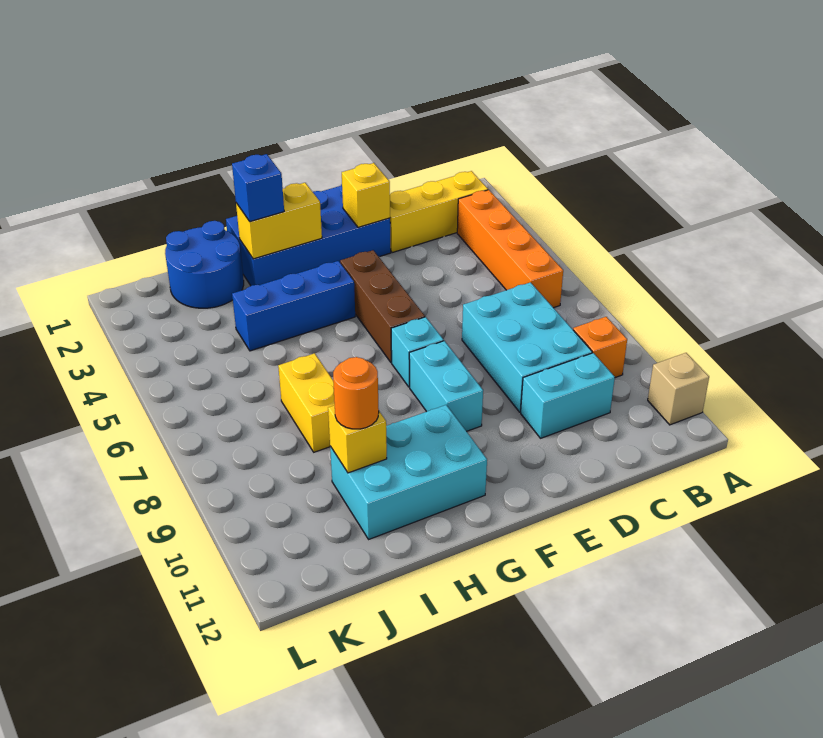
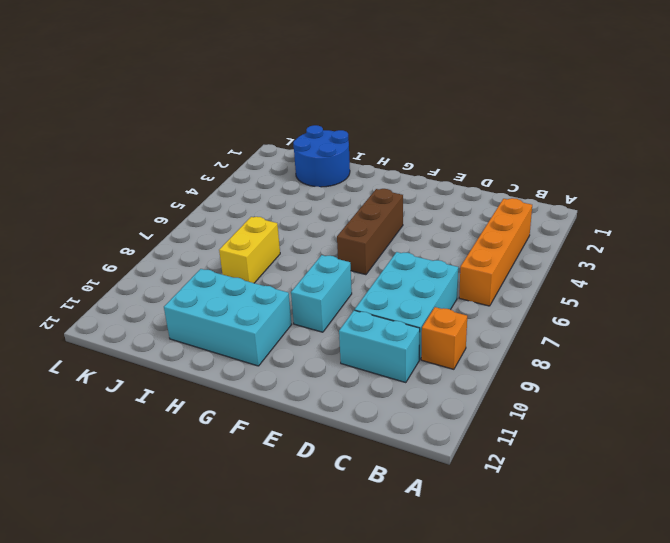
none -> tan 1x1 brick [648,353,709,425]
none -> yellow 1x3 brick [390,171,488,253]
none -> blue 2x4 brick [226,184,391,286]

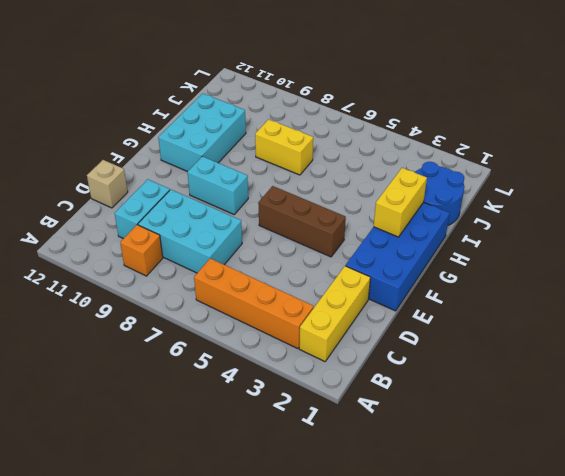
tan 1x1 brick [87,160,128,208] -> tan 1x1 brick moved to [648,353,709,425]
none -> cyan 1x1 brick [391,317,444,387]
none -> blue 1x3 brick [232,261,355,351]
none -> yellow 1x1 brick [342,163,390,227]

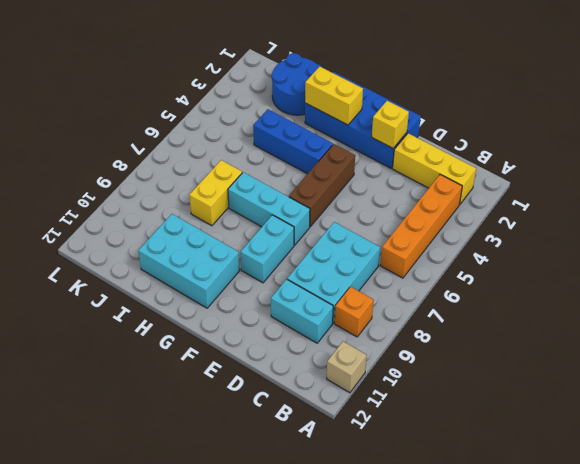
cyan 1x3 brick [228,172,310,245] -> cyan 1x1 brick [391,317,444,387]
none -> yellow 1x1 brick [328,405,387,473]
none -> blue 1x1 brick [232,154,284,222]
none -> orange 1x1 round brick [333,357,379,429]

